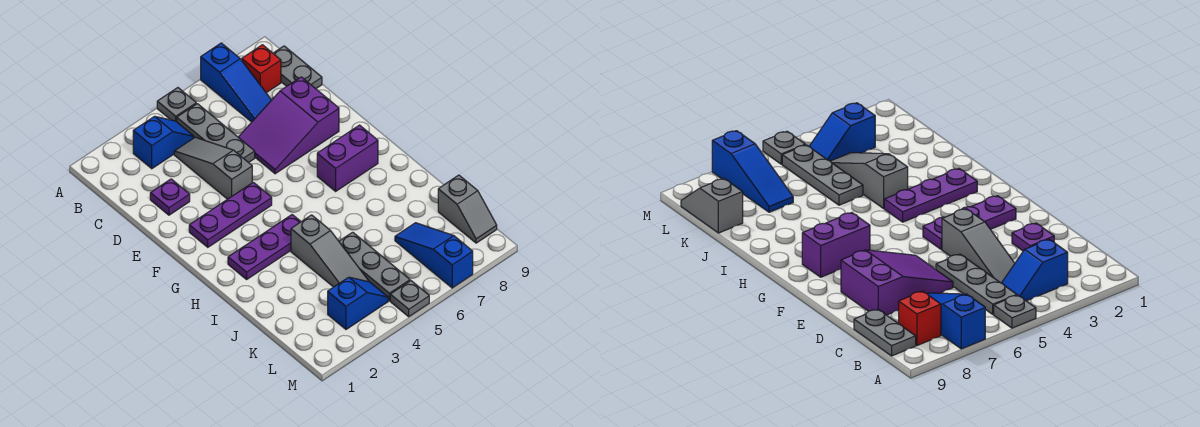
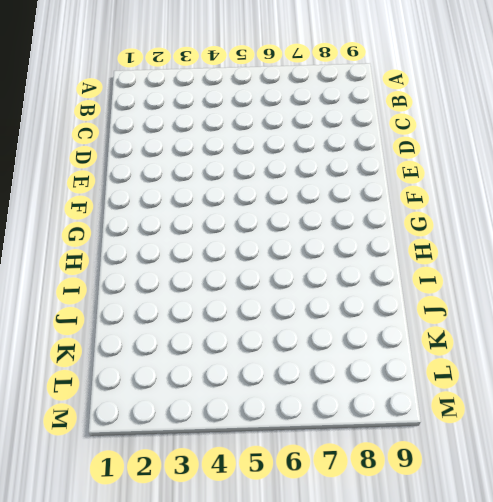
none -> grey 1x1 plate [157,88,196,122]
none -> blue 1x3 slope [201,43,271,122]
none -> blue 1x2 slope [133,116,194,169]

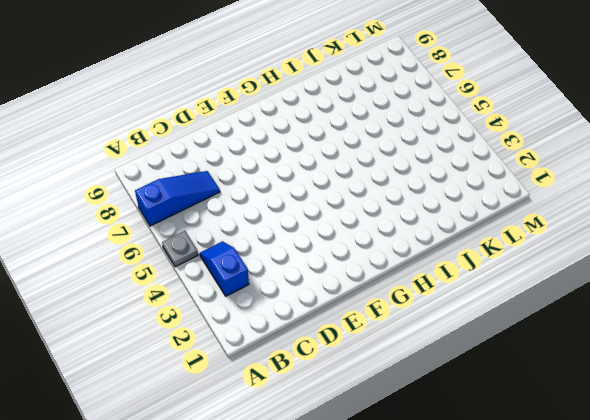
none -> grey 1x3 plate [177,104,255,163]
none -> red 1x1 brick [242,45,281,93]
none -> grey 1x2 plate [273,46,322,89]

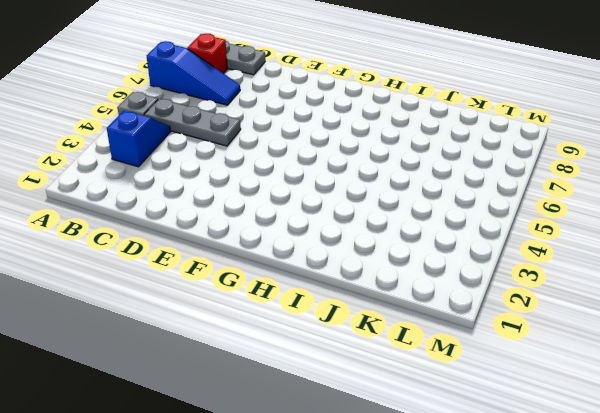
none -> grey 1x3 slope [174,137,252,199]
none -> purple 1x1 plate [150,179,190,215]
none -> purple 2x3 slope [238,77,339,174]

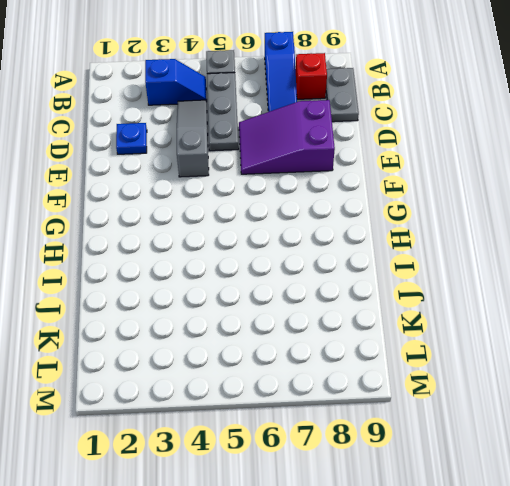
blue 1x1 plate [116,123,147,154] -> purple 1x1 plate [150,179,190,215]
none -> purple 1x3 plate [189,182,272,247]
none -> purple 1x2 brick [317,125,378,191]
none -> purple 1x3 plate [228,215,301,279]

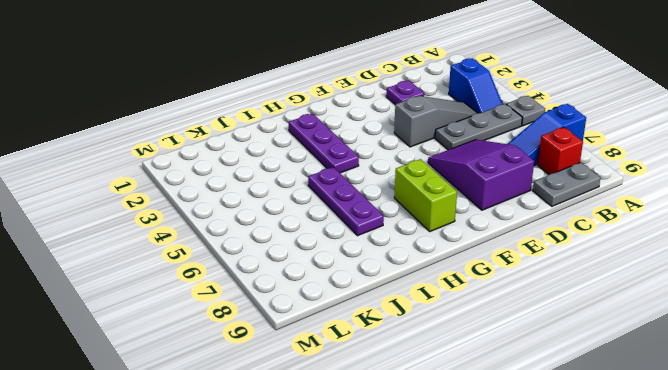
lime 1x2 brick [394,159,457,231] -> purple 1x2 brick [317,125,378,191]
purple 1x3 plate [308,167,384,236] -> purple 1x3 plate moved to [189,182,272,247]
none -> grey 1x3 slope [291,215,369,287]
none -> grey 1x3 plate [339,232,410,301]
none -> blue 1x3 slope [395,223,473,288]

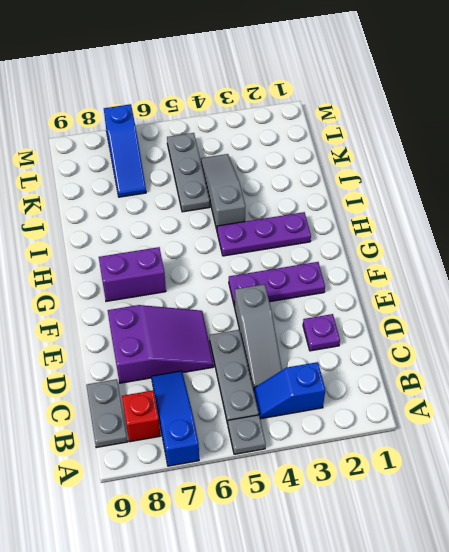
none -> grey 1x2 slope [438,175,497,243]
none -> blue 1x2 slope [328,277,388,329]
none -> grey 1x1 plate [390,281,429,317]

